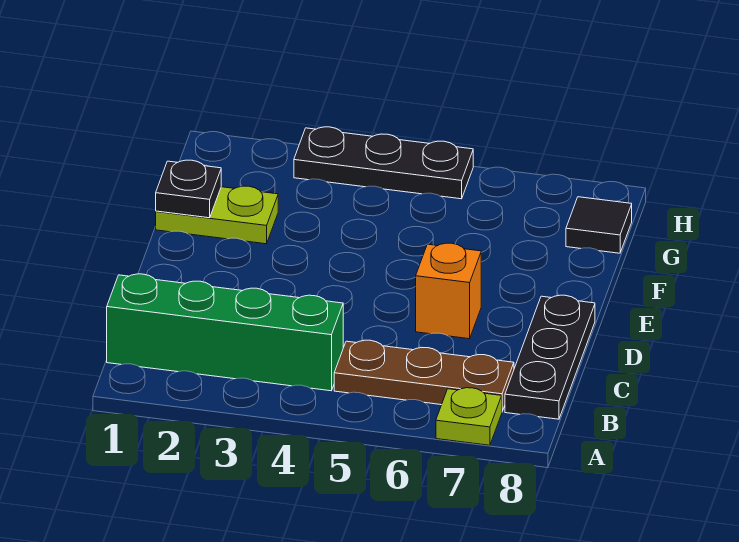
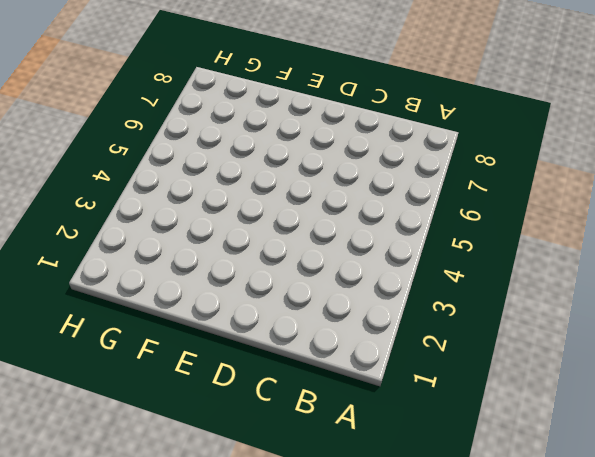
none -> lime 1x1 plate [436,388,502,445]
none -> green 1x4 brick [107,274,343,391]

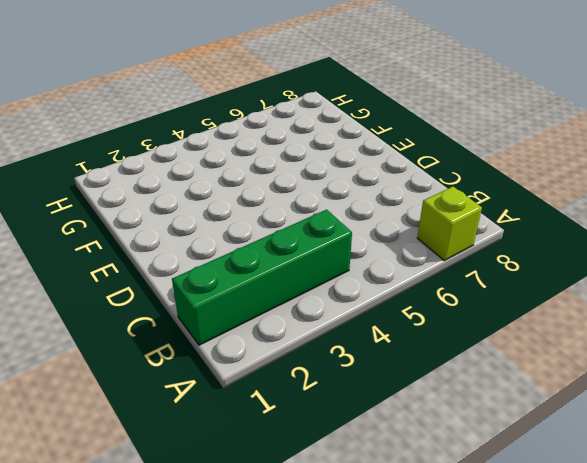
lime 1x1 brick [417,187,482,260] -> lime 1x1 plate [436,388,502,445]
none -> brown 1x3 plate [334,340,514,411]
none -> black 1x3 plate [505,295,595,419]

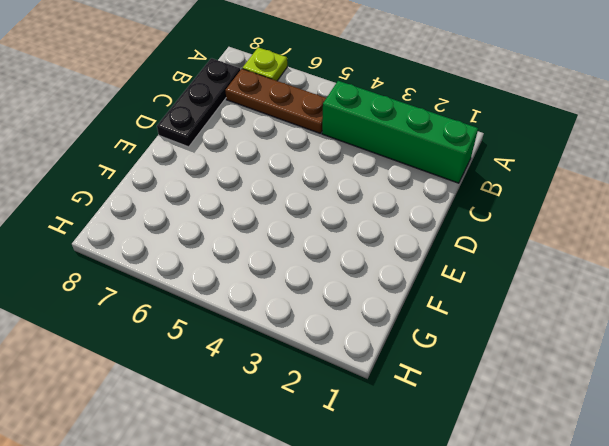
none -> orange 1x1 brick [416,243,481,339]
none -> lime 1x2 plate [156,186,278,244]

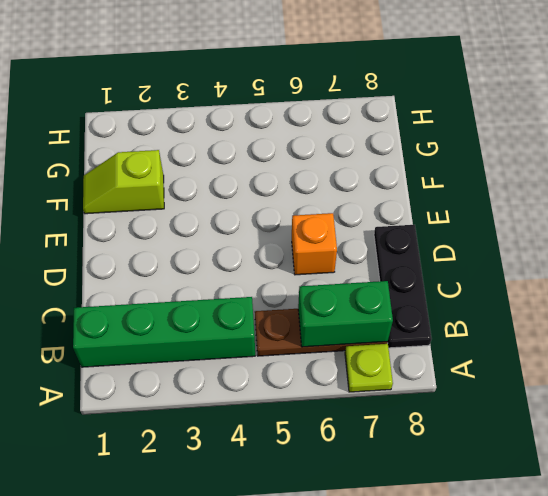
green 1x2 brick [298,281,393,347] -> none
lime 1x2 slope [83,150,164,214] -> lime 1x2 plate [156,186,278,244]
none -> black 1x1 tile [566,197,632,253]
none -> black 1x3 plate [294,127,473,199]

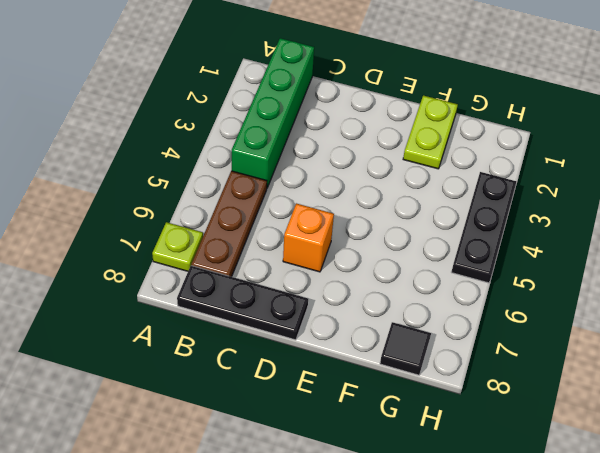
none -> black 1x1 plate [156,160,221,218]

